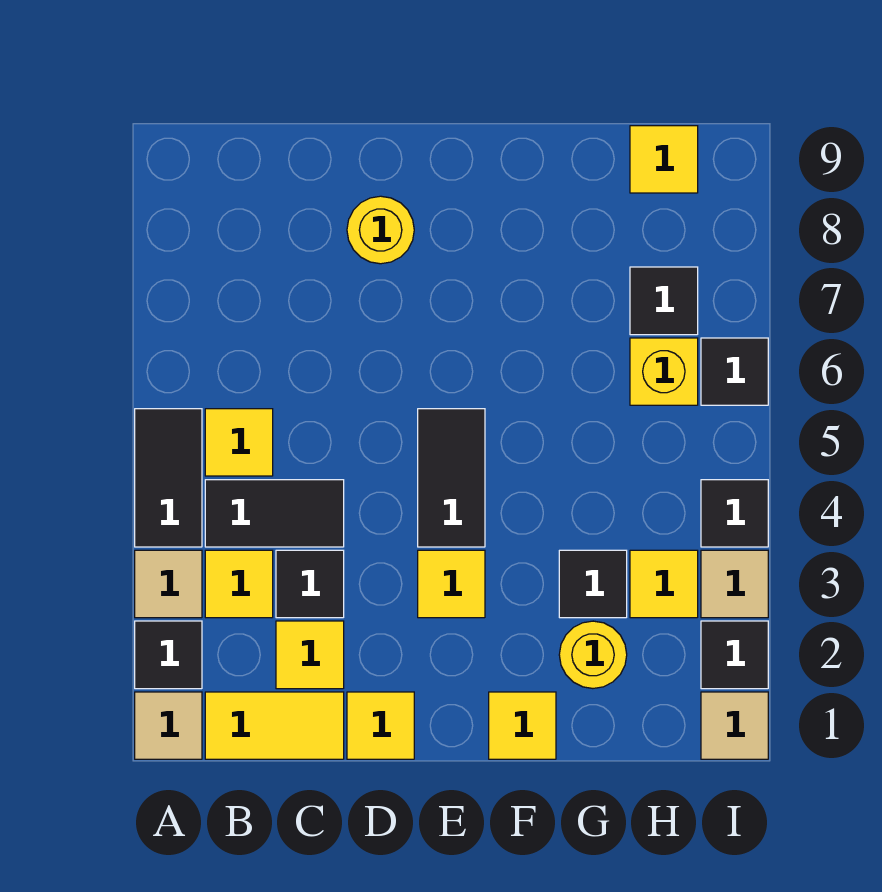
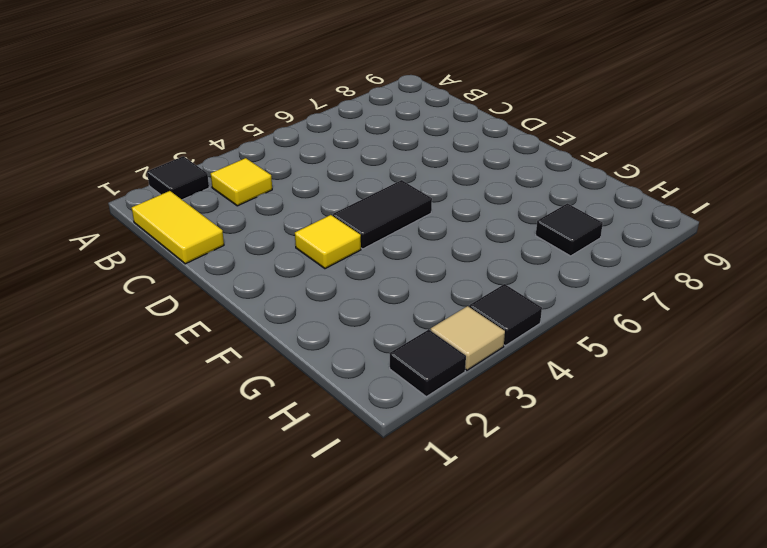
none -> tan 1x1 tile [135,692,202,759]
none -> tan 1x1 tile [135,550,202,618]
none -> black 1x2 tile [135,409,202,547]

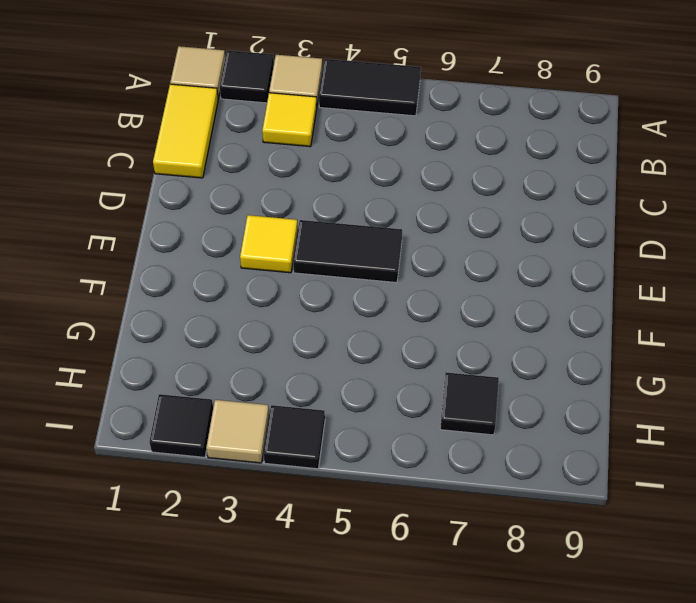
none -> black 1x2 tile [205,480,344,547]
none -> yellow 1x1 tile [205,409,273,476]
none -> yellow 1x1 tile [276,621,344,689]

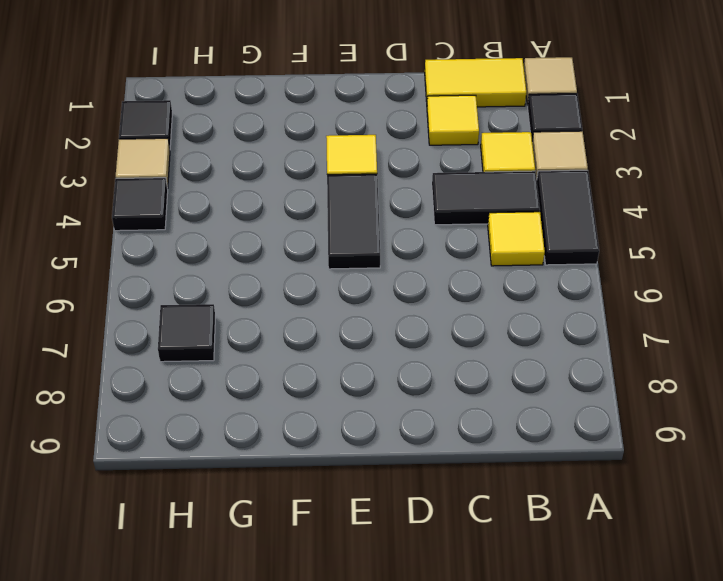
none -> black 1x1 tile [276,550,344,618]
none -> yellow 1x1 tile [347,692,414,759]
none -> yellow 1x1 round brick [347,196,414,264]

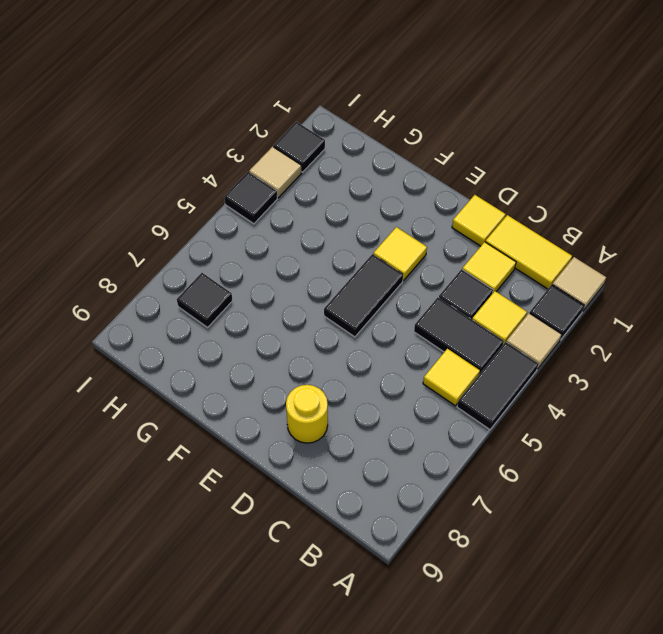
none -> yellow 1x1 tile [489,692,556,759]
none -> yellow 1x1 round brick [559,621,627,688]
none -> black 1x1 tile [559,550,627,618]

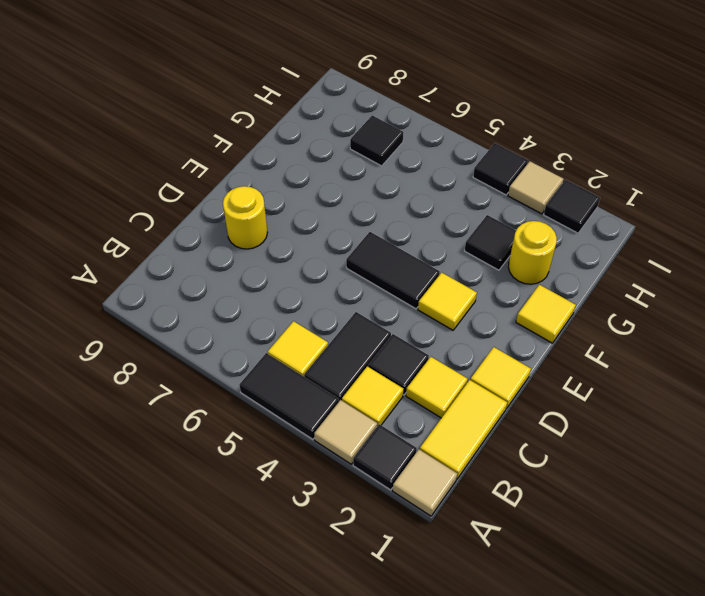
none -> yellow 1x1 tile [630,550,698,618]
none -> yellow 1x1 brick [630,338,698,405]
none -> yellow 1x1 tile [630,126,698,193]

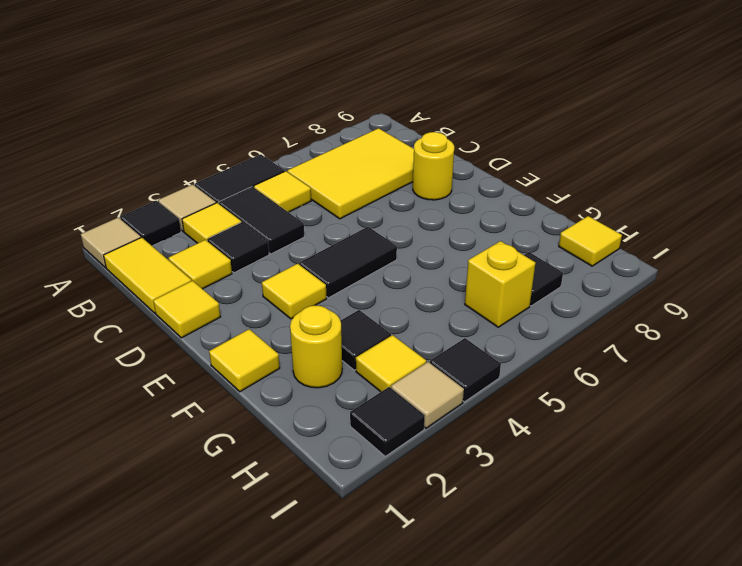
yellow 2x3 tile [287,128,414,219] -> none
none -> tan 1x1 tile [701,692,768,759]
none -> black 1x1 tile [701,338,768,405]

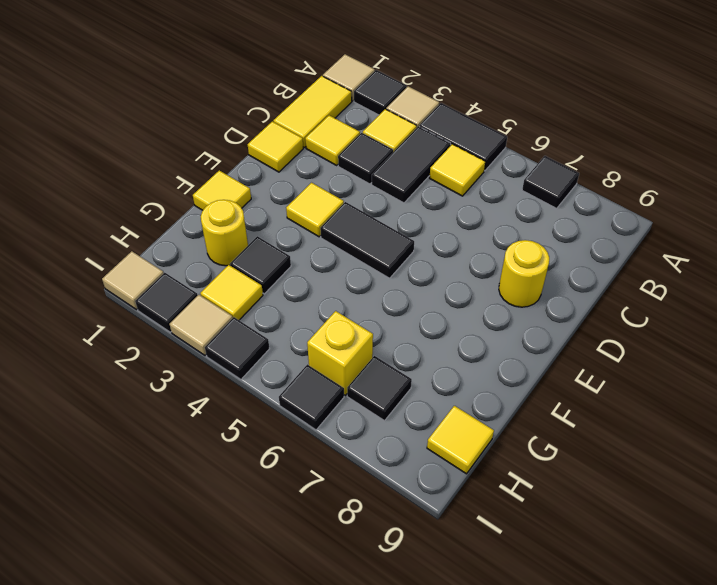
black 1x1 tile [522,156,579,208] -> none

